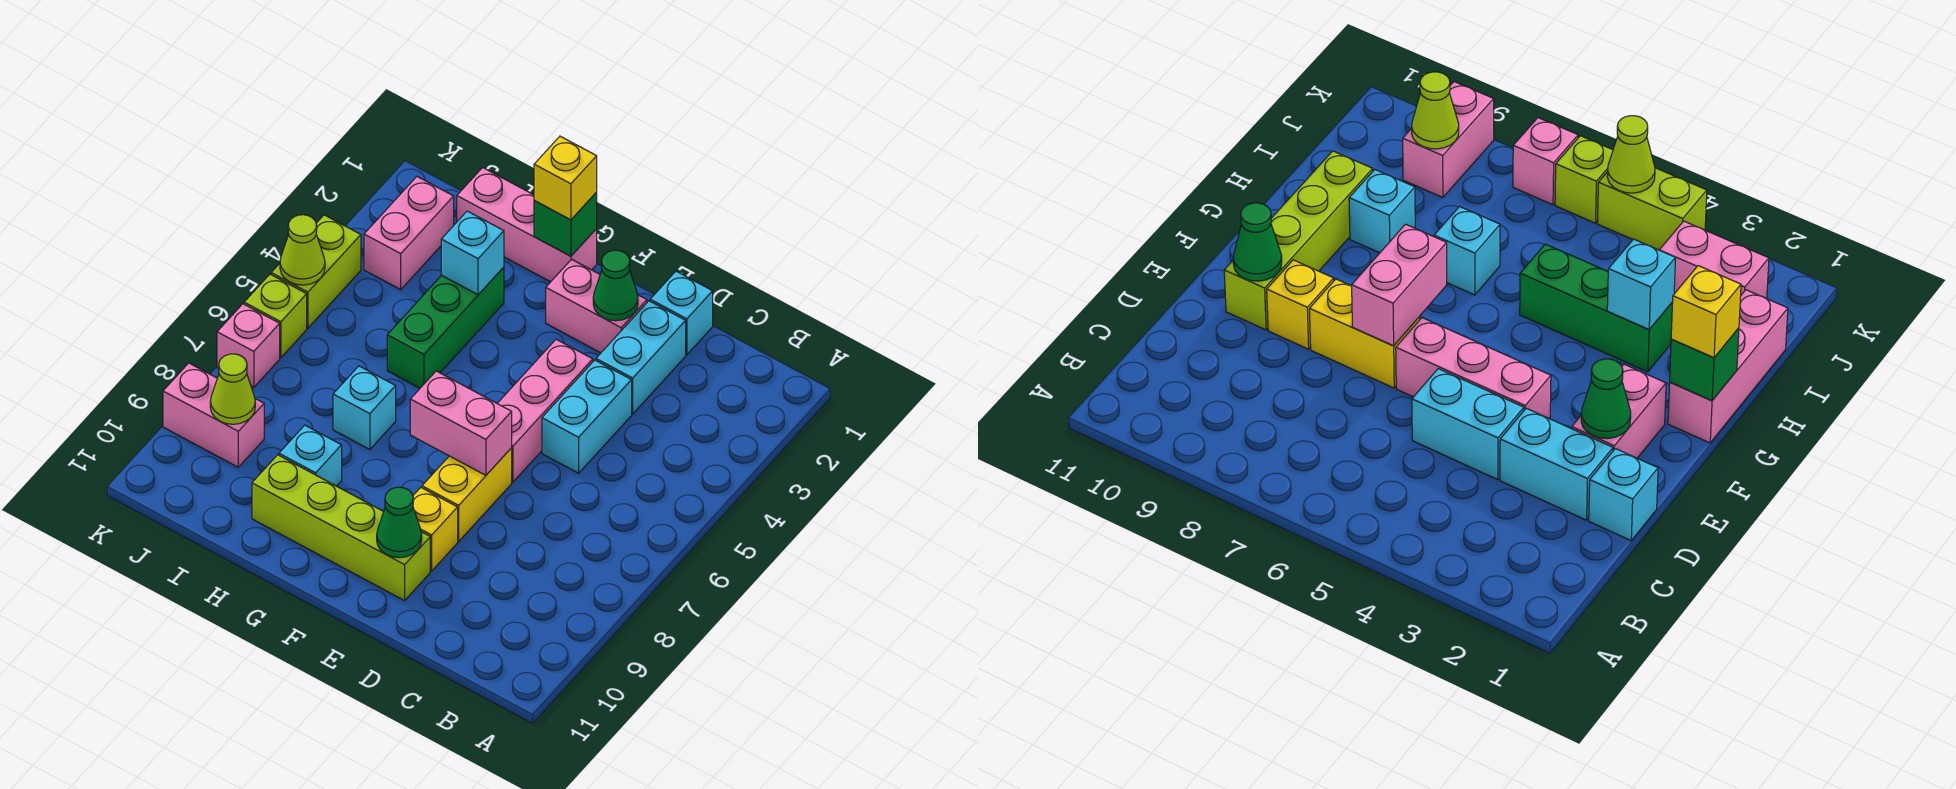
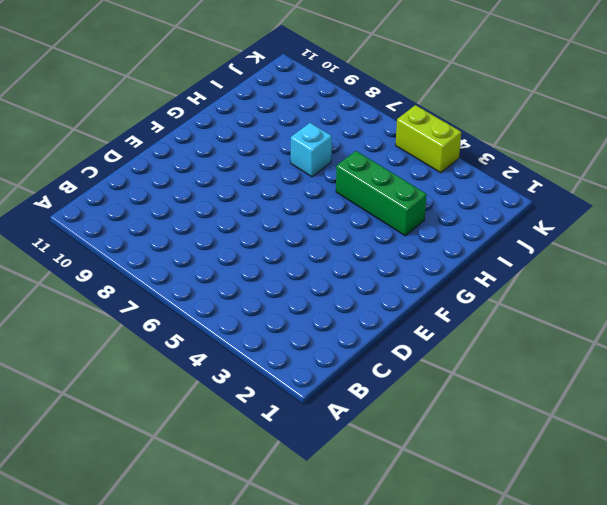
none -> cyan 1x1 brick [650,271,713,355]
none -> cyan 1x2 brick [596,301,686,414]
none -> cyan 1x2 brick [542,360,632,473]

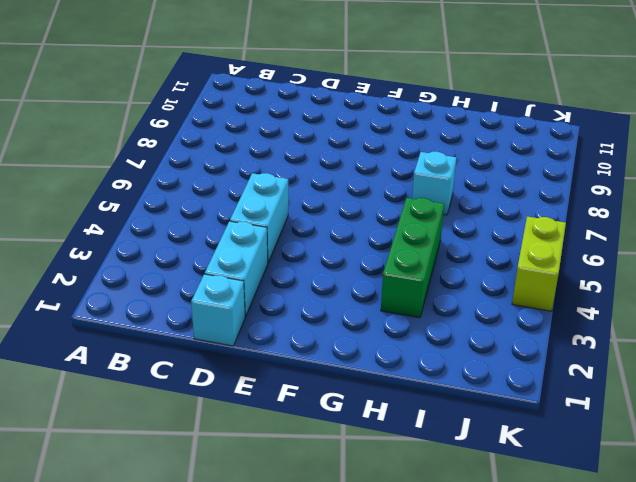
none -> pink 1x2 brick [546,259,647,353]
none -> pink 1x3 brick [497,339,593,482]
none -> yellow 1x2 brick [422,448,512,541]

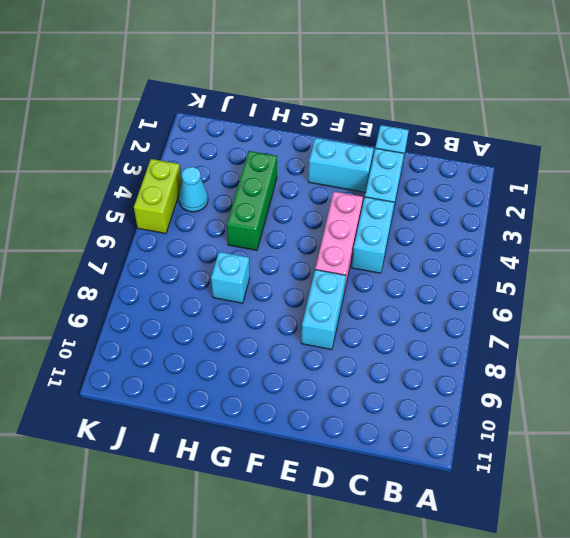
cyan 1x2 brick [308,138,374,193] -> pink 1x2 brick [546,259,647,353]
cyan 1x2 brick [301,270,346,350] -> yellow 1x2 brick [422,448,512,541]
cyan 1x1 cone [179,167,208,212] -> none
none -> yellow 1x1 brick [413,488,458,571]
none -> lime 1x4 brick [252,455,430,601]
none -> pink 1x3 brick [457,168,597,282]

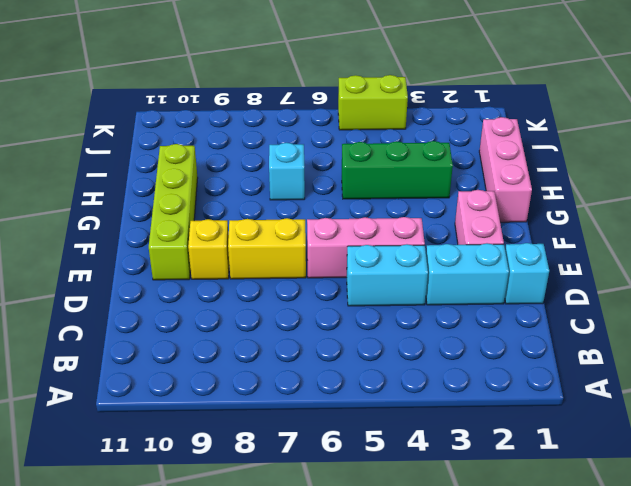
none -> cyan 1x1 brick [279,425,342,486]
none -> pink 1x2 brick [364,177,454,290]
none -> pink 1x2 brick [163,363,264,467]

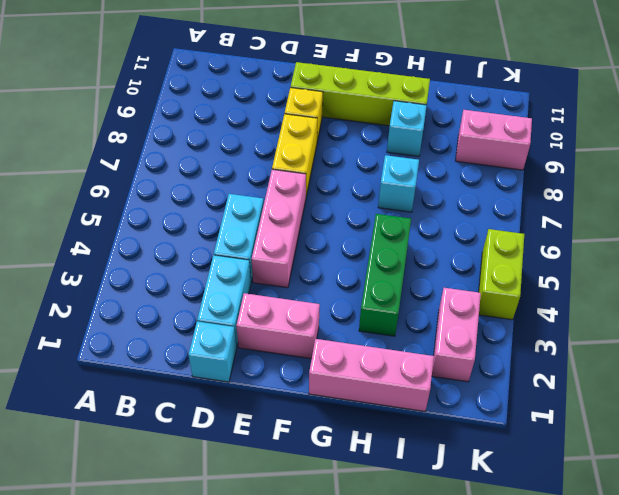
none -> lime 1x1 brick [244,274,307,358]
none -> pink 1x1 brick [217,304,280,387]
none -> green 1x1 cone [593,250,638,321]

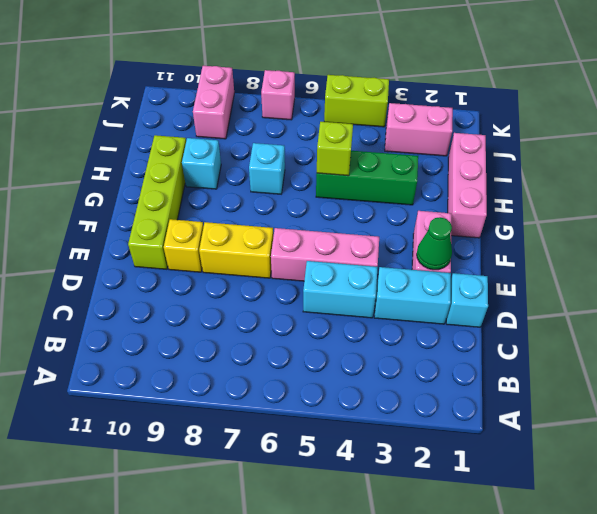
lime 1x1 brick [317,122,353,176] -> lime 1x1 brick moved to [244,274,307,358]
none -> pink 1x2 brick [410,371,512,475]
none -> green 1x1 cone [377,487,422,558]
none -> green 1x1 brick [534,192,597,256]

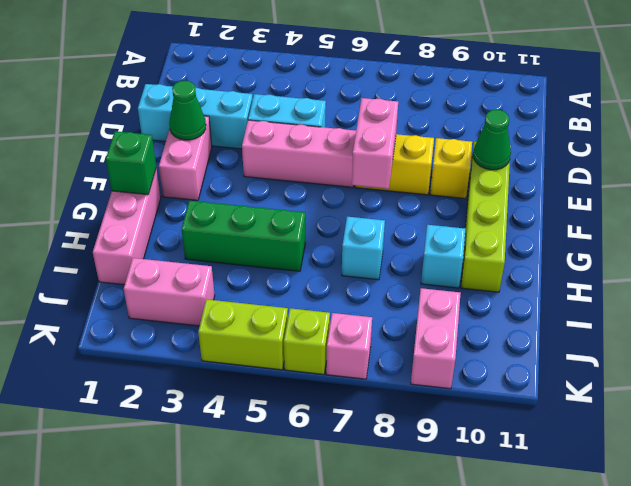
none -> cyan 1x1 brick [441,211,504,295]
none -> lime 1x1 cone [210,354,255,424]
none -> lime 1x1 cone [280,215,325,285]

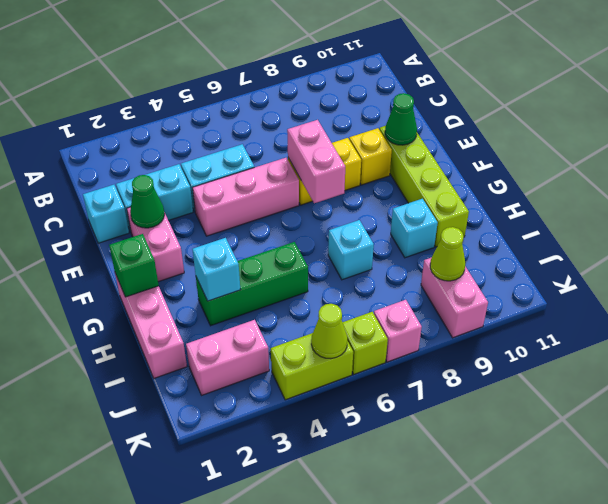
none -> yellow 1x1 brick [534,136,597,220]

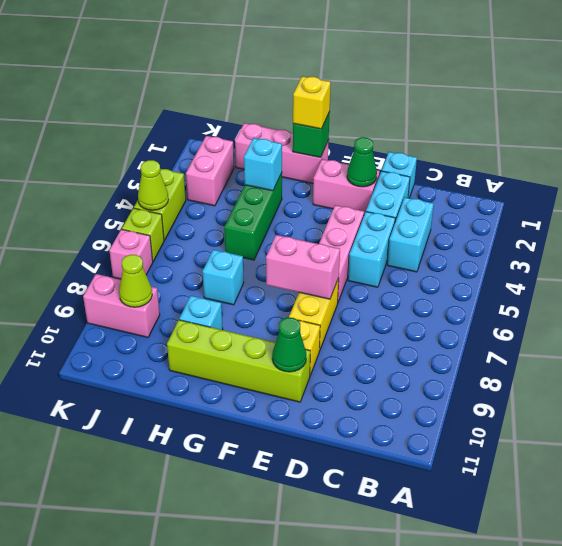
cyan 1x2 brick [387,197,434,272] -> none

